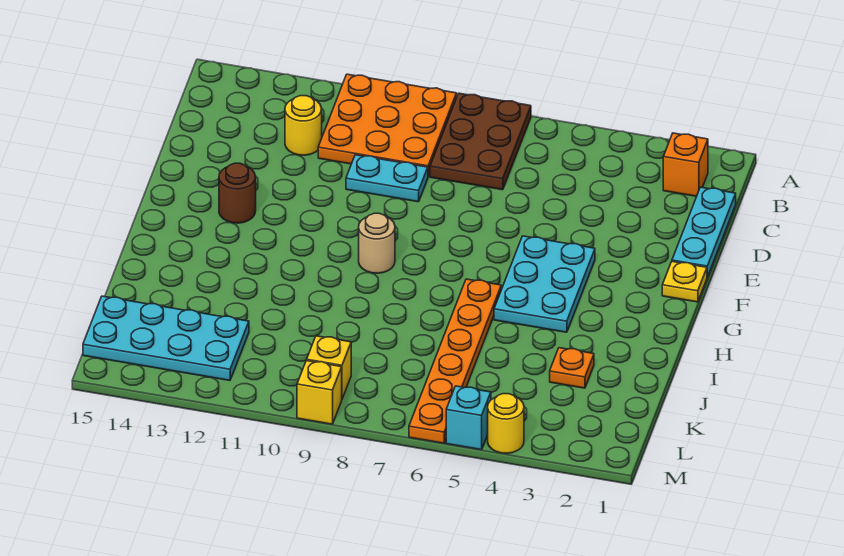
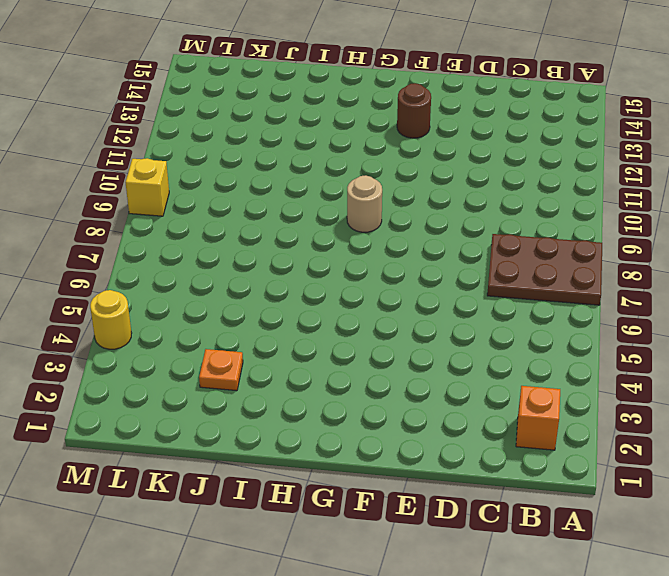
none -> orange 3x3 plate [318,74,457,176]
none -> cyan 1x3 plate [672,187,736,277]
none -> yellow 1x1 round brick [285,96,322,155]

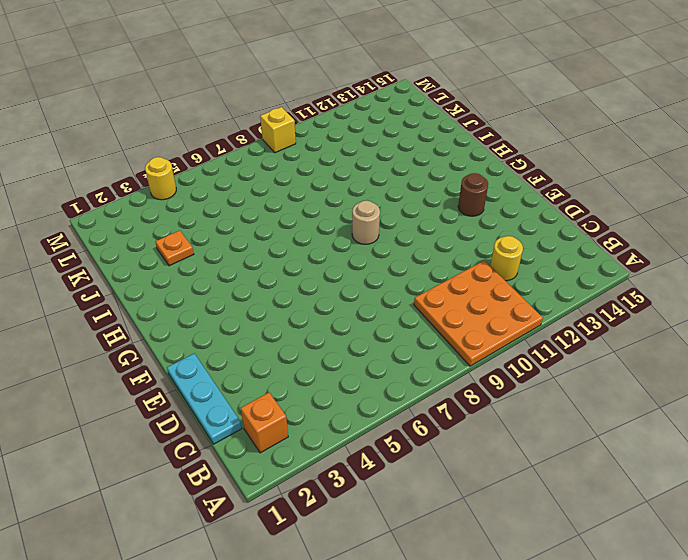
none -> brown 2x3 plate [430,93,531,190]
none -> cyan 1x2 plate [346,155,428,202]
none -> yellow 1x1 plate [662,261,707,302]

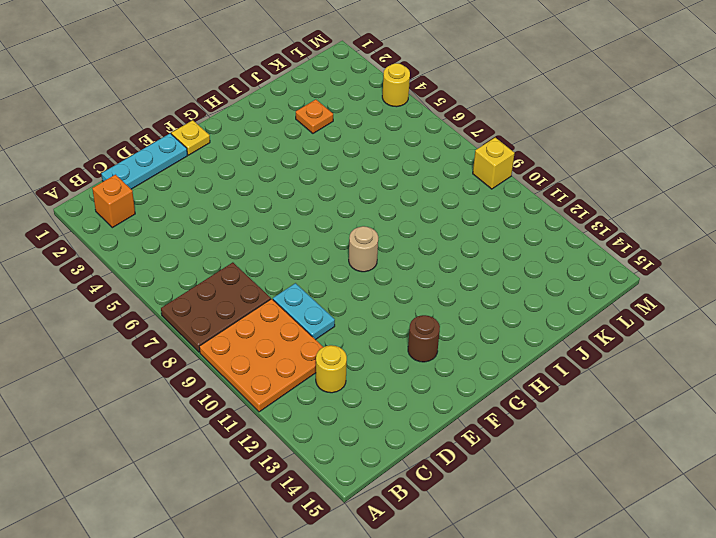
none -> cyan 2x3 plate [494,236,595,332]
none -> orange 1x6 plate [409,279,501,443]
none -> cyan 2x4 plate [83,296,249,380]

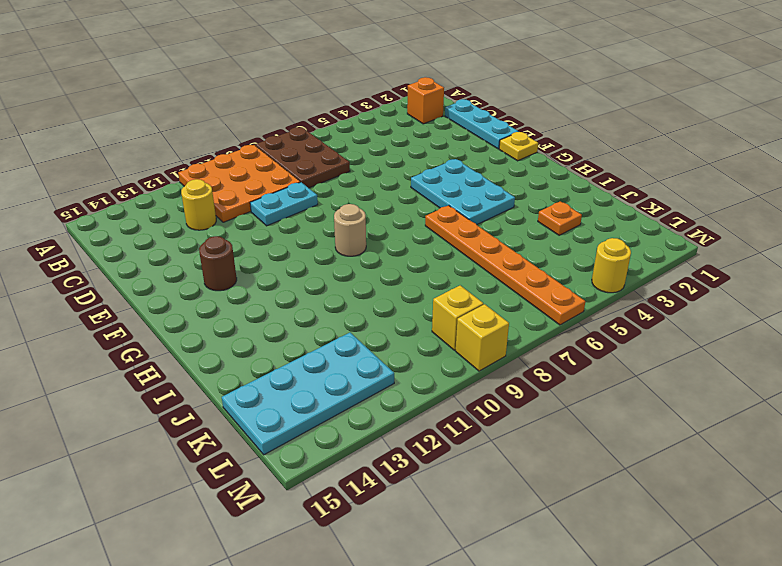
none -> cyan 1x1 brick [446,386,491,450]

